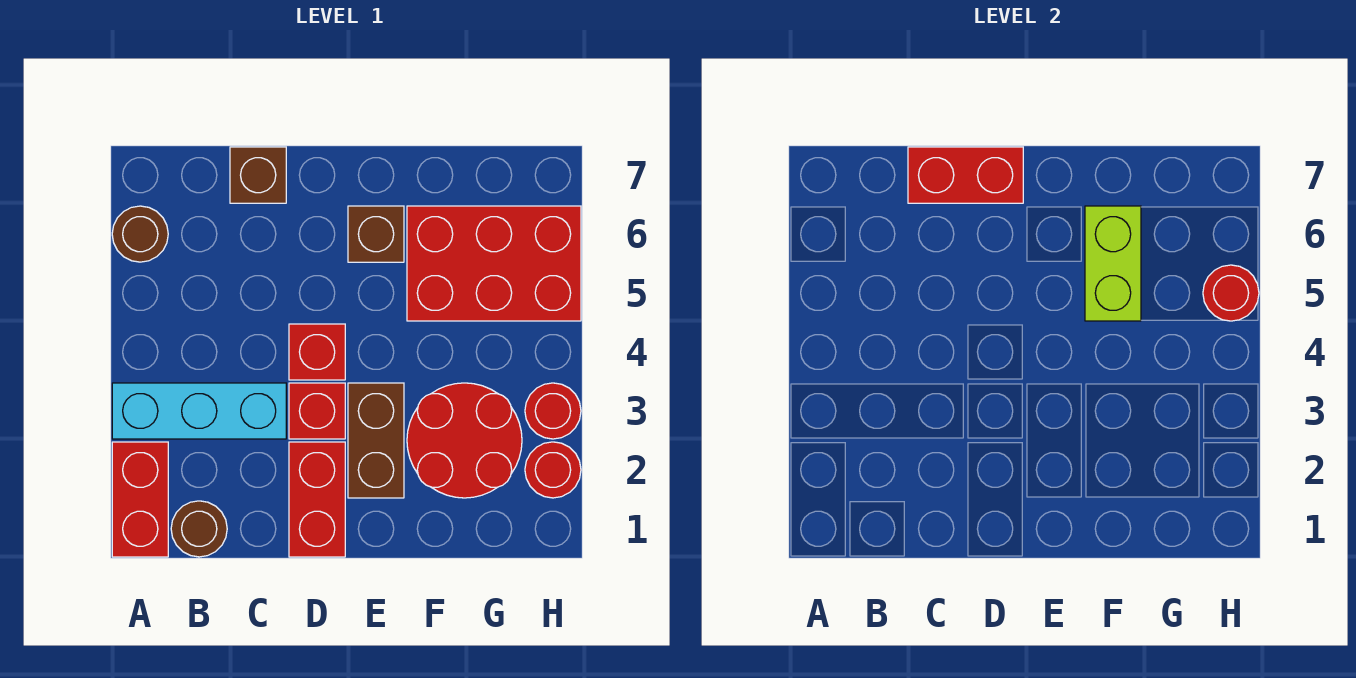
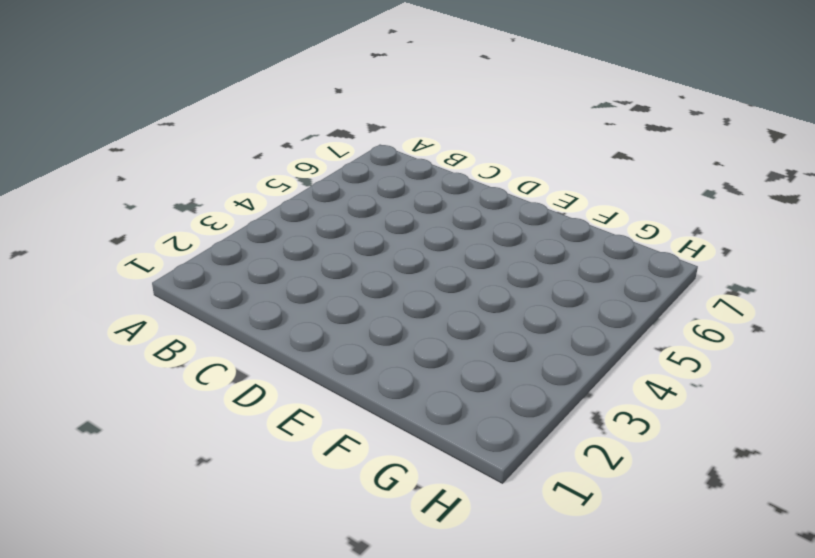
none -> red 1x2 brick [112,442,168,557]
none -> cyan 1x3 brick [112,383,286,439]
none -> brown 1x1 round brick [112,206,168,262]

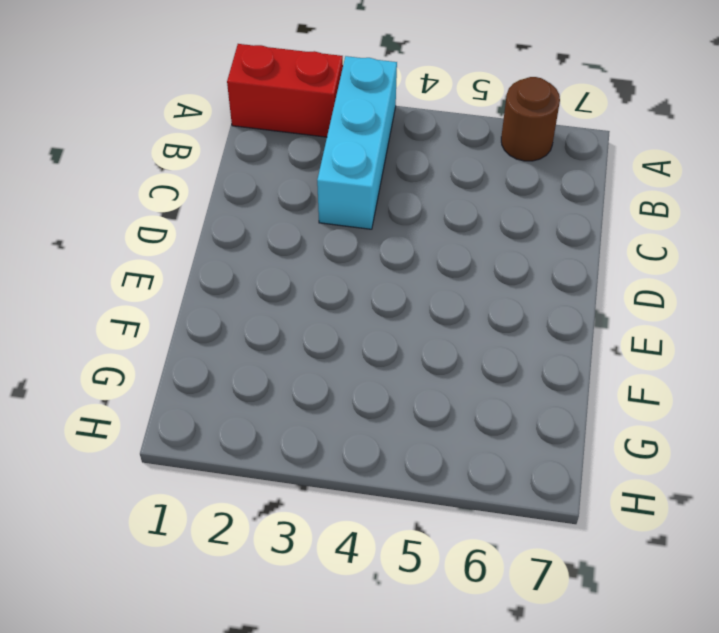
none -> brown 1x1 round brick [171,501,227,557]
none -> brown 1x1 brick [230,147,286,203]
none -> red 1x2 brick [289,442,345,557]

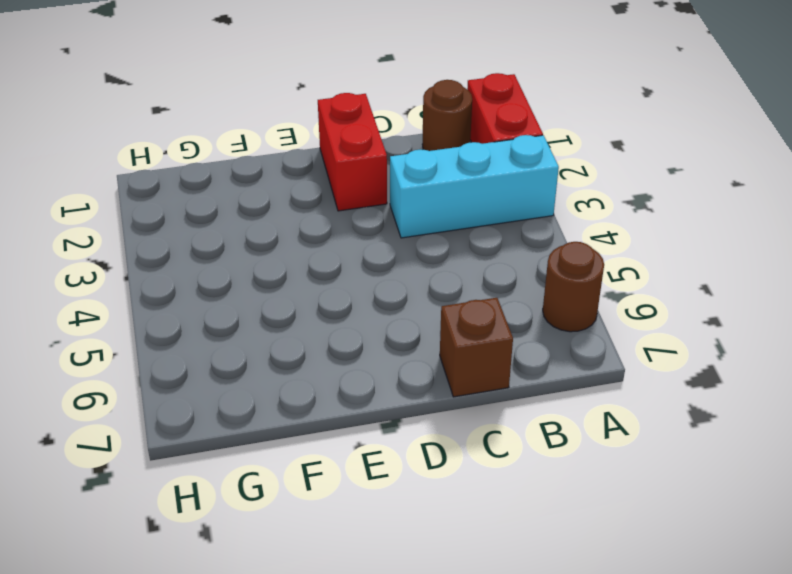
none -> red 1x1 brick [289,383,345,439]
none -> red 1x1 brick [289,324,345,380]
none -> brown 1x2 brick [348,383,404,498]

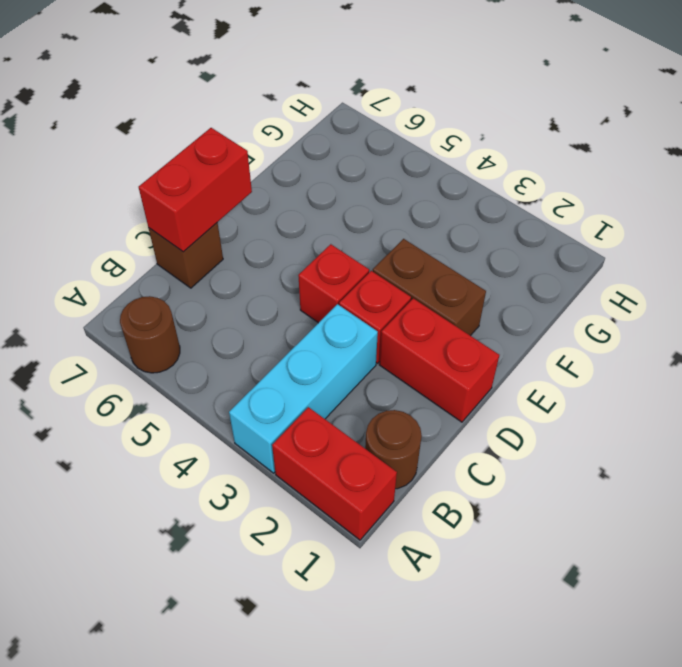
none -> brown 1x1 brick [348,206,404,262]
none -> red 2x2 round brick [407,383,522,498]
none -> red 2x3 brick [407,206,581,321]

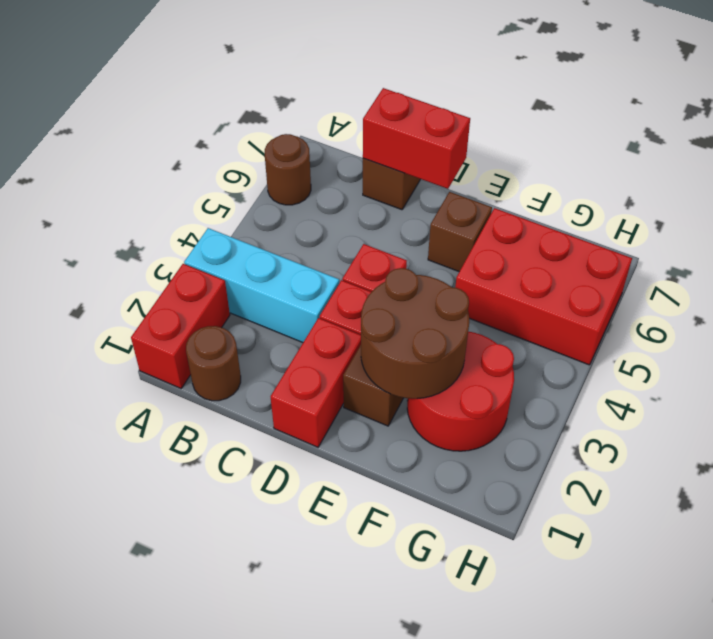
brown 2x2 round brick [361,268,469,399] -> none
none -> red 1x1 round brick [525,442,581,498]
none -> red 1x1 round brick [525,383,581,439]
none -> lime 1x2 brick [1085,206,1141,321]

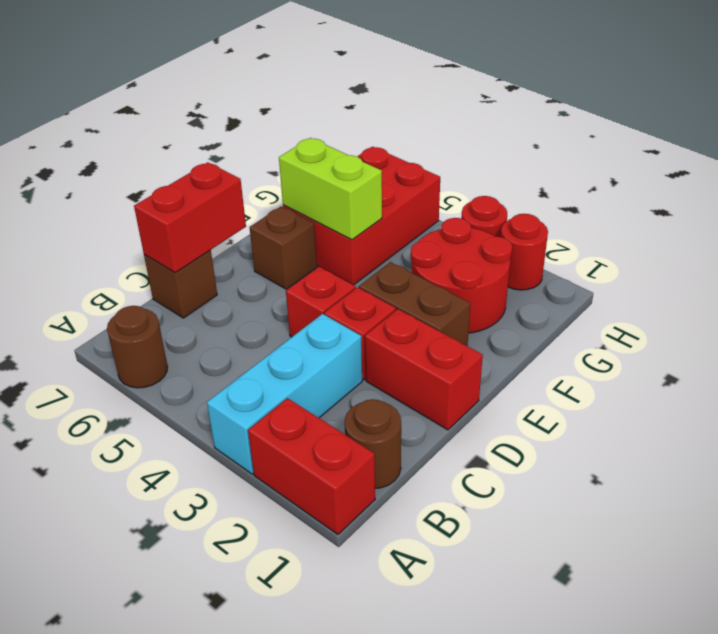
none -> red 1x1 round brick [1203,265,1259,321]

